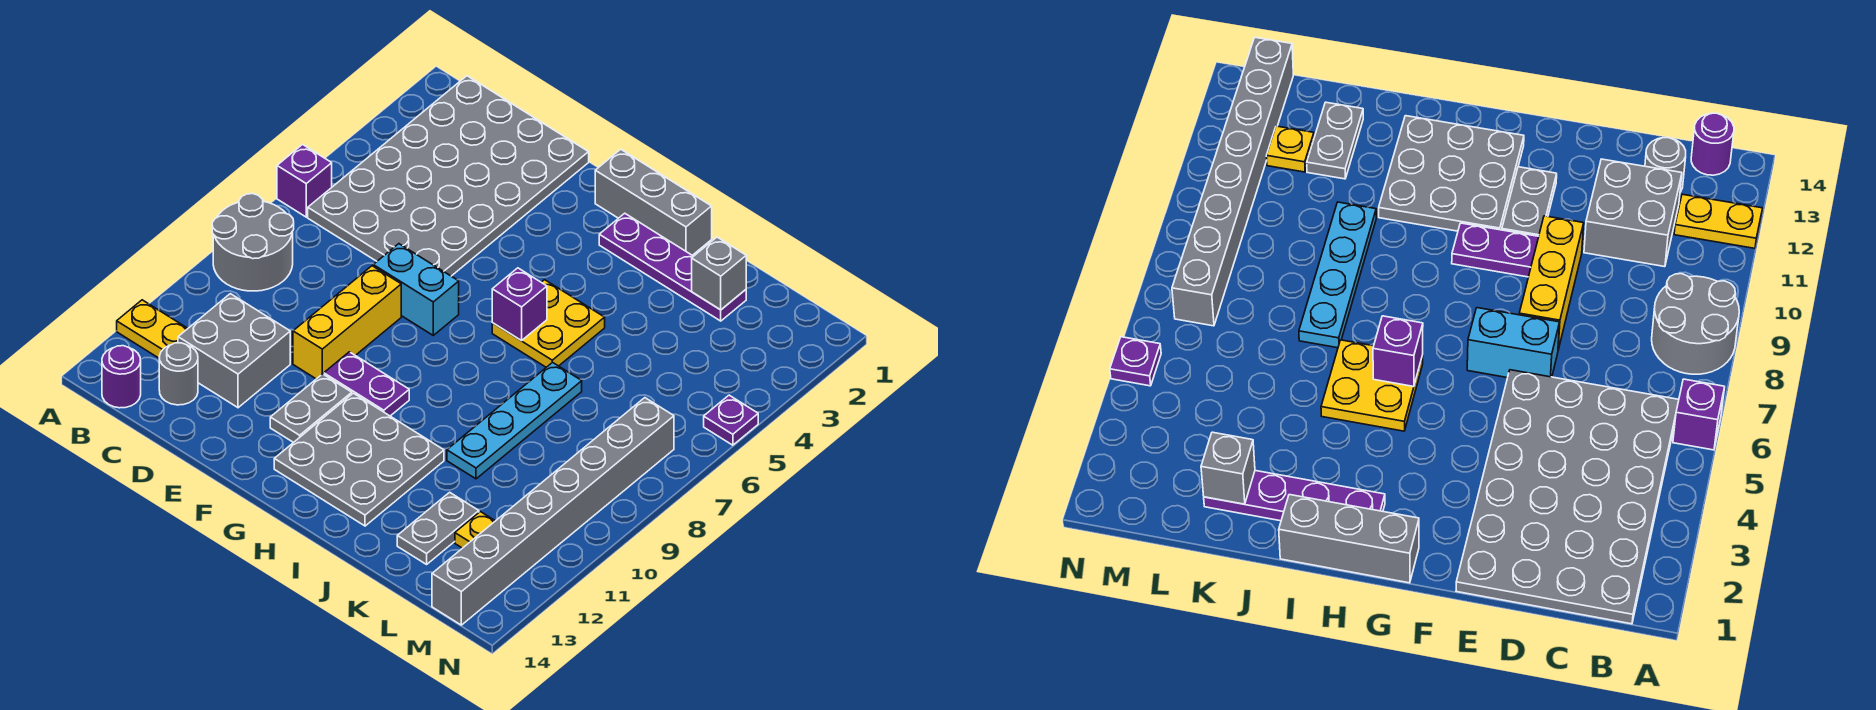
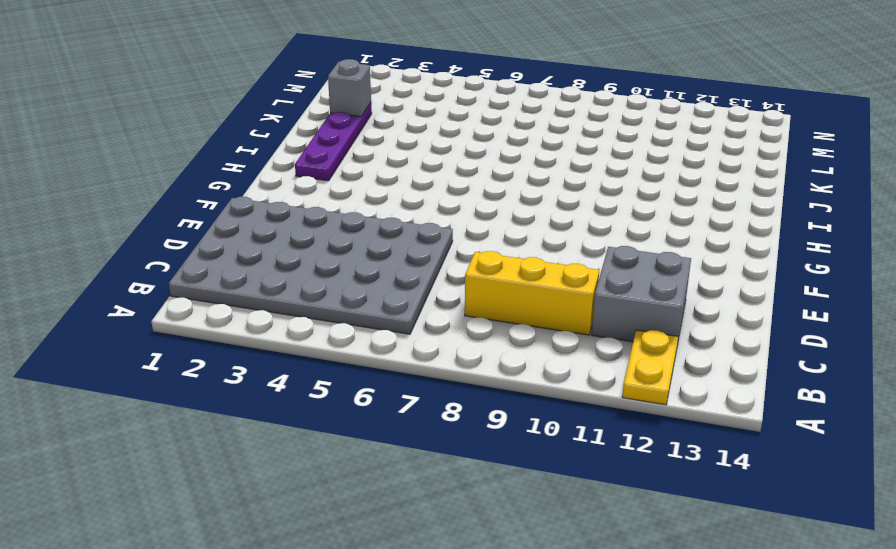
yellow 1x3 brick [465,251,599,335] -> yellow 1x3 brick moved to [293,266,401,379]
none -> purple 1x1 brick [277,145,332,217]
none -> grey 2x2 round brick [212,194,294,291]
none -> purple 1x1 round brick [102,346,141,408]

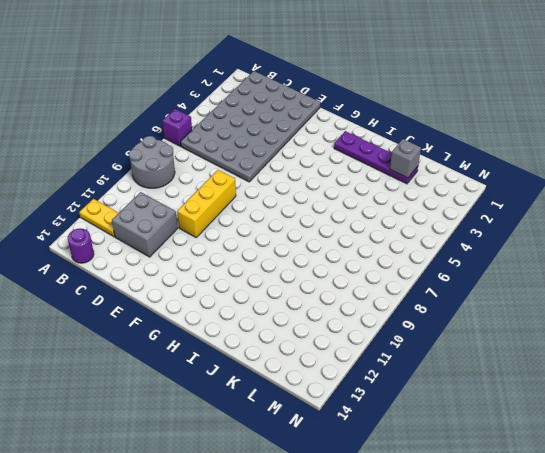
none -> grey 1x1 round brick [159,343,198,405]
none -> cyan 1x2 brick [373,244,459,335]
none -> purple 1x2 plate [324,352,409,416]

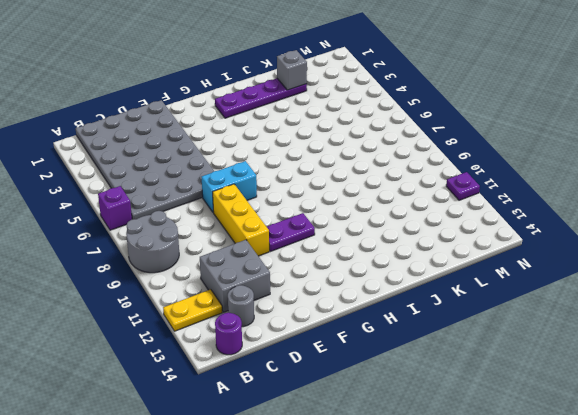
purple 1x1 plate [446,172,480,200] -> purple 1x1 plate moved to [704,395,758,445]
none -> grey 1x2 plate [270,374,352,443]
none -> grey 1x3 brick [595,149,712,255]
none -> grey 3x3 plate [274,393,444,526]

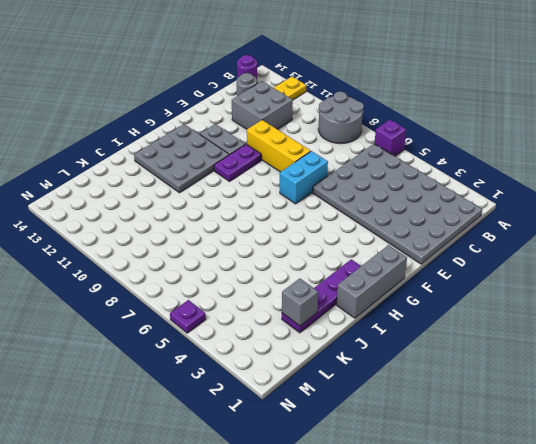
none -> yellow 2x2 plate [492,280,605,367]
none -> cyan 1x4 plate [447,362,582,479]
none -> grey 1x2 plate [397,492,479,564]

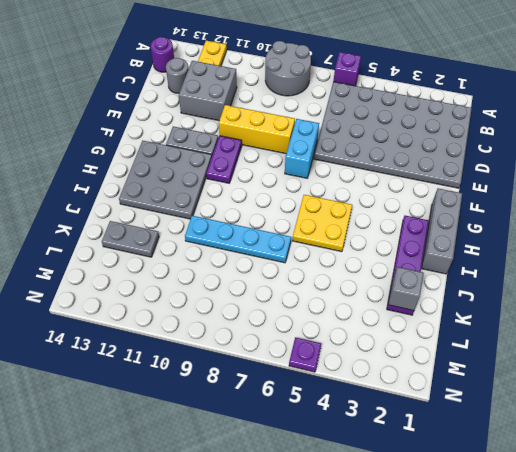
none -> yellow 1x1 plate [455,512,495,548]
none -> grey 1x8 brick [432,398,674,625]
none -> purple 1x1 brick [492,268,547,341]

